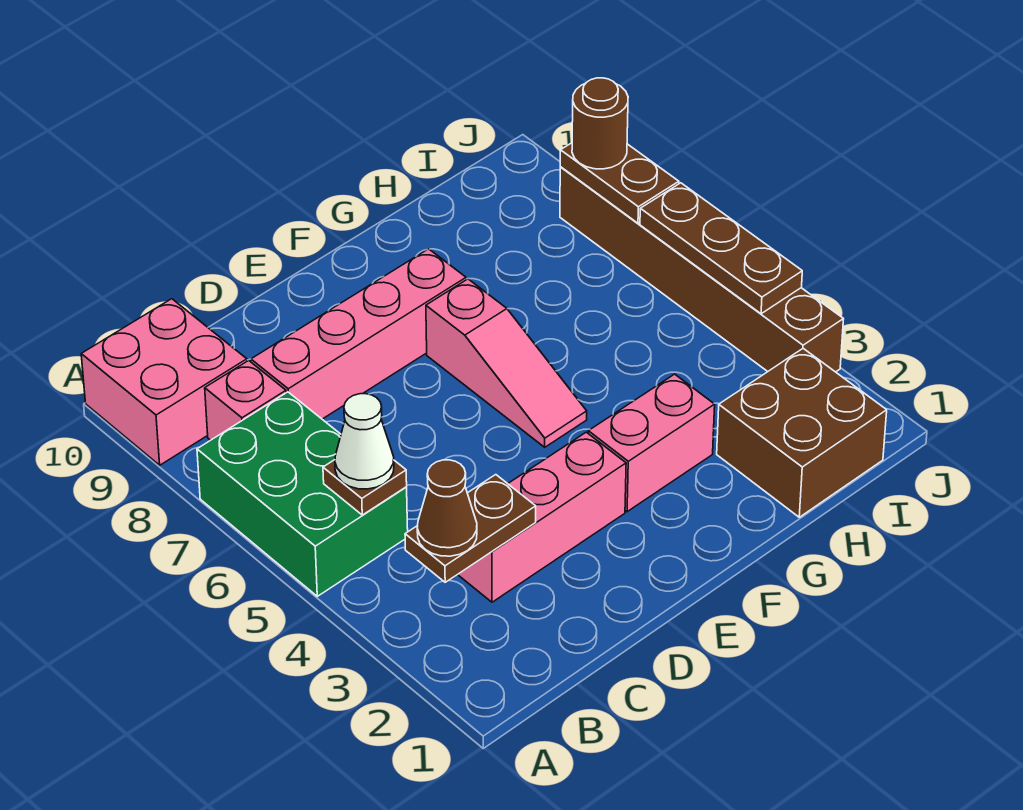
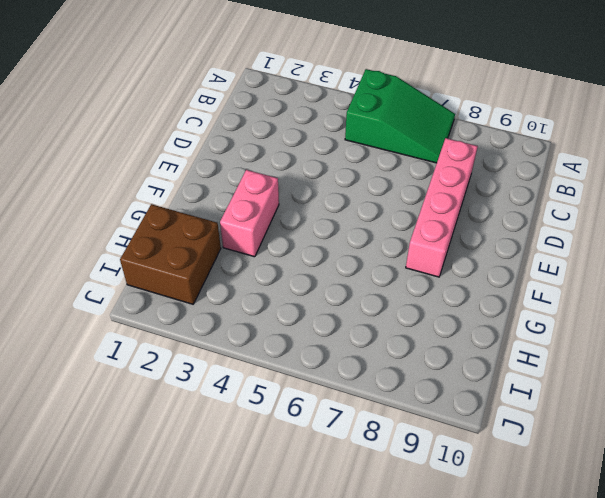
green 2x3 slope [345,69,455,163] -> green 2x3 brick [197,392,408,596]
none -> pink 2x2 brick [81,299,247,465]
none -> pink 1x1 brick [205,360,286,440]
none -> pink 1x3 brick [458,432,626,602]

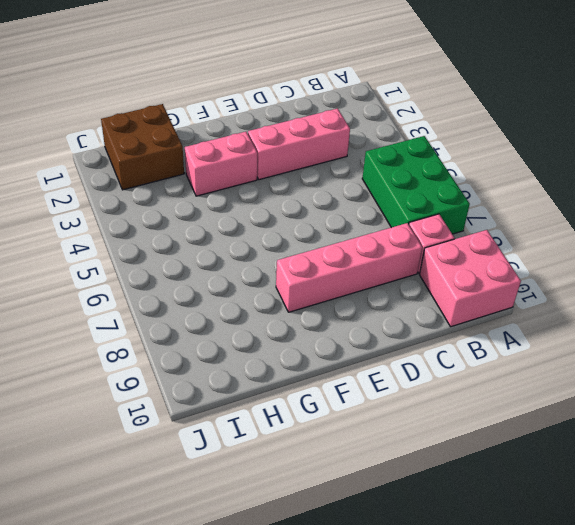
none -> pink 1x3 slope [426,279,587,447]
none -> brown 1x6 brick [560,167,843,372]
none -> brown 1x2 plate [405,475,536,582]

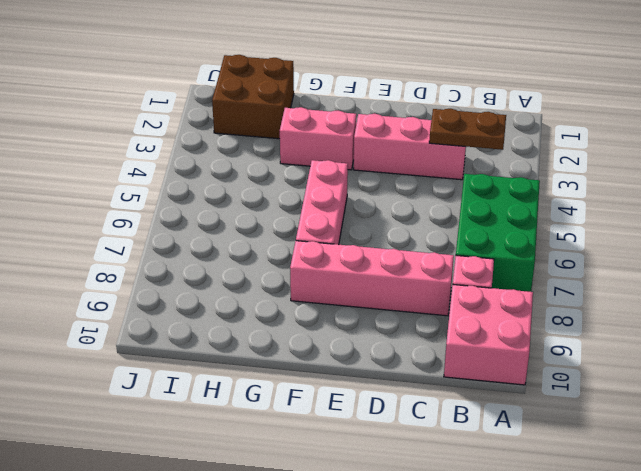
pink 1x3 brick [296,160,348,245] -> pink 1x3 slope [426,279,587,447]
none -> brown 1x6 brick [560,167,843,372]
none -> brown 1x1 plate [323,460,407,515]
none -> brown 1x3 plate [640,183,802,314]

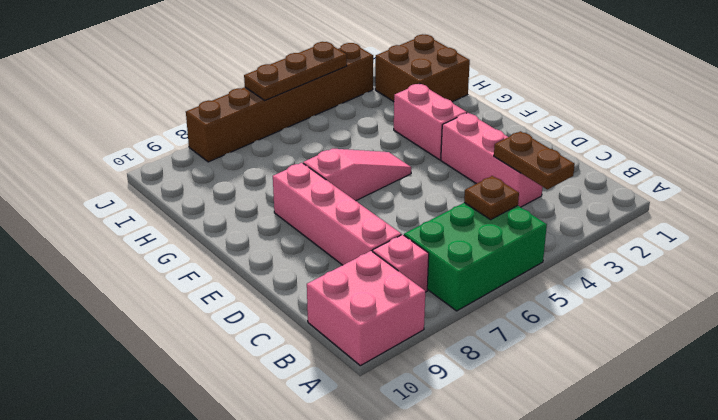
none -> brown 1x2 plate [560,143,679,223]
none -> brown 1x1 cone [417,460,477,556]
none -> white 1x1 cone [335,394,394,489]

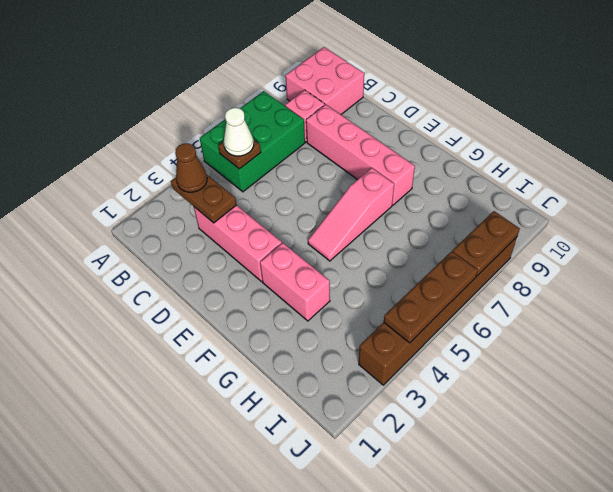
none -> brown 2x2 brick [717,349,887,517]
none -> brown 1x1 round brick [572,78,628,169]

